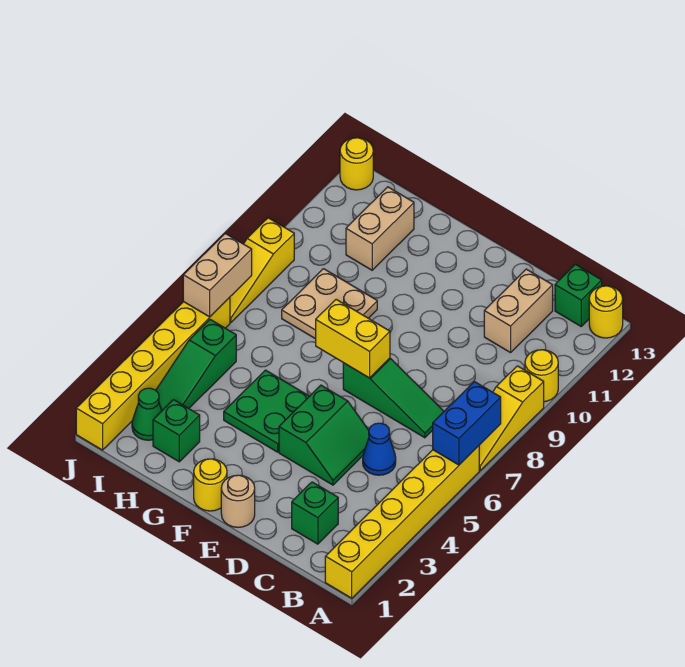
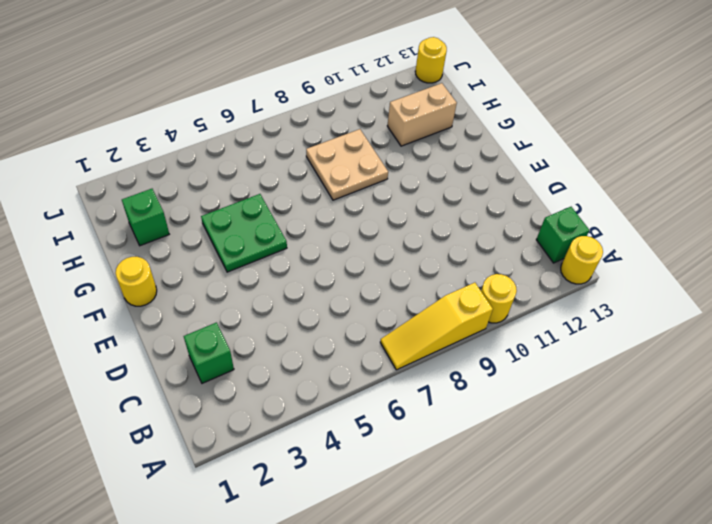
none -> yellow 1x6 brick [325,446,479,598]
none -> blue 1x1 cone [363,423,396,475]
none -> green 1x3 slope [343,358,444,438]

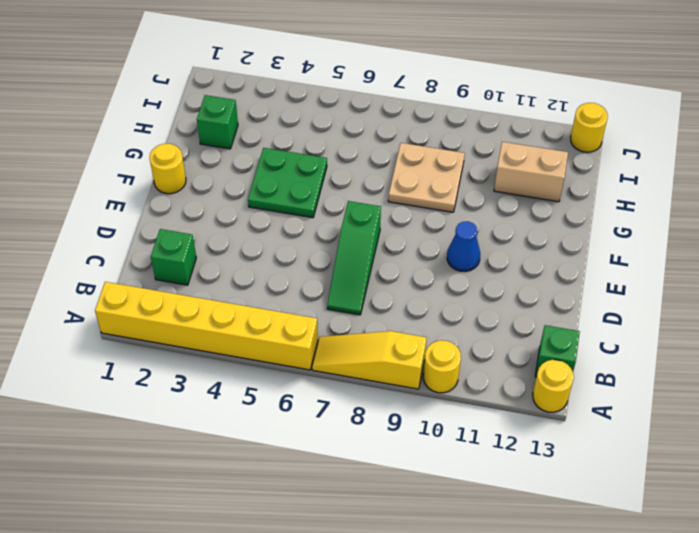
blue 1x1 cone [447,221,480,271] -> blue 1x1 cone moved to [363,423,396,475]
none -> tan 1x2 brick [484,269,553,353]
none -> green 2x2 slope [279,385,369,485]
none -> tan 1x1 round brick [221,475,255,527]

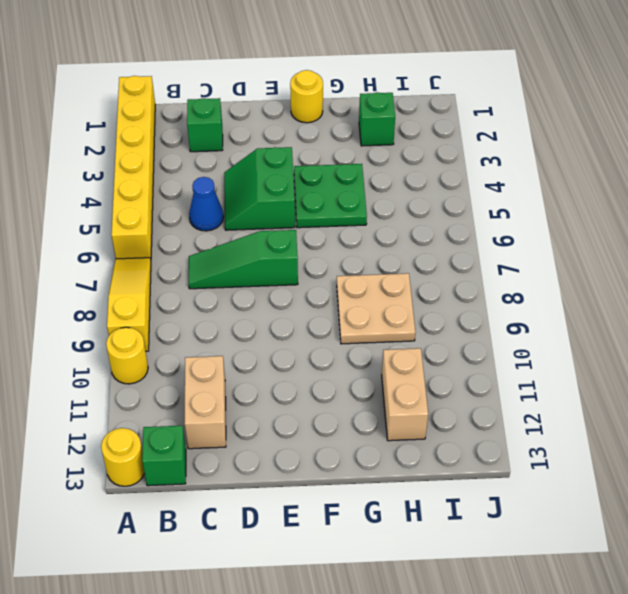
none -> tan 1x1 round brick [221,475,255,527]
none -> green 1x1 cone [132,388,162,440]
none -> green 1x3 slope [156,319,236,410]

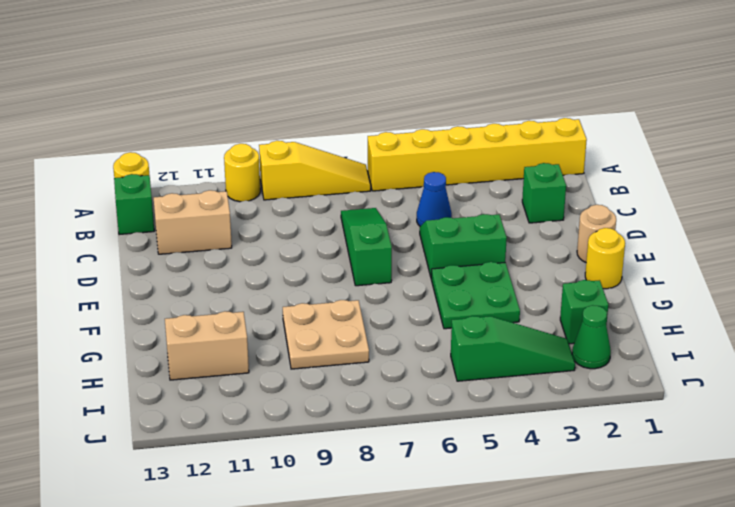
none -> yellow 1x6 brick [76,297,230,450]
none -> yellow 1x3 slope [230,218,294,322]
none -> yellow 1x1 round brick [340,138,373,190]

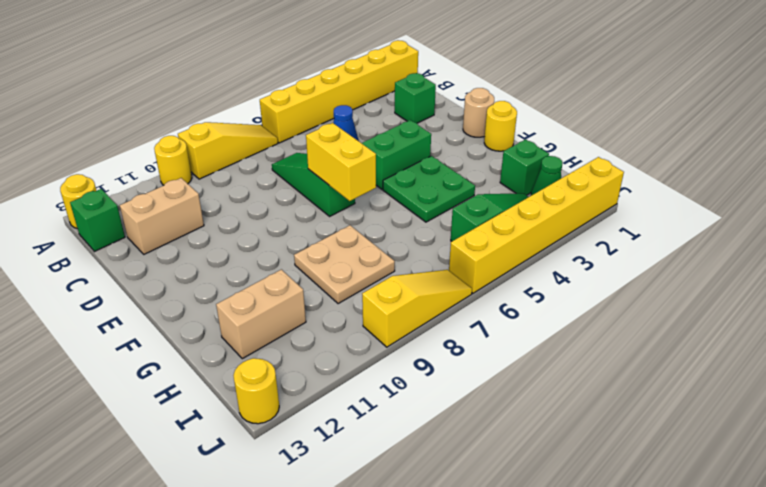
none -> blue 1x2 brick [433,382,501,465]
none -> tan 1x2 brick [183,233,252,317]

